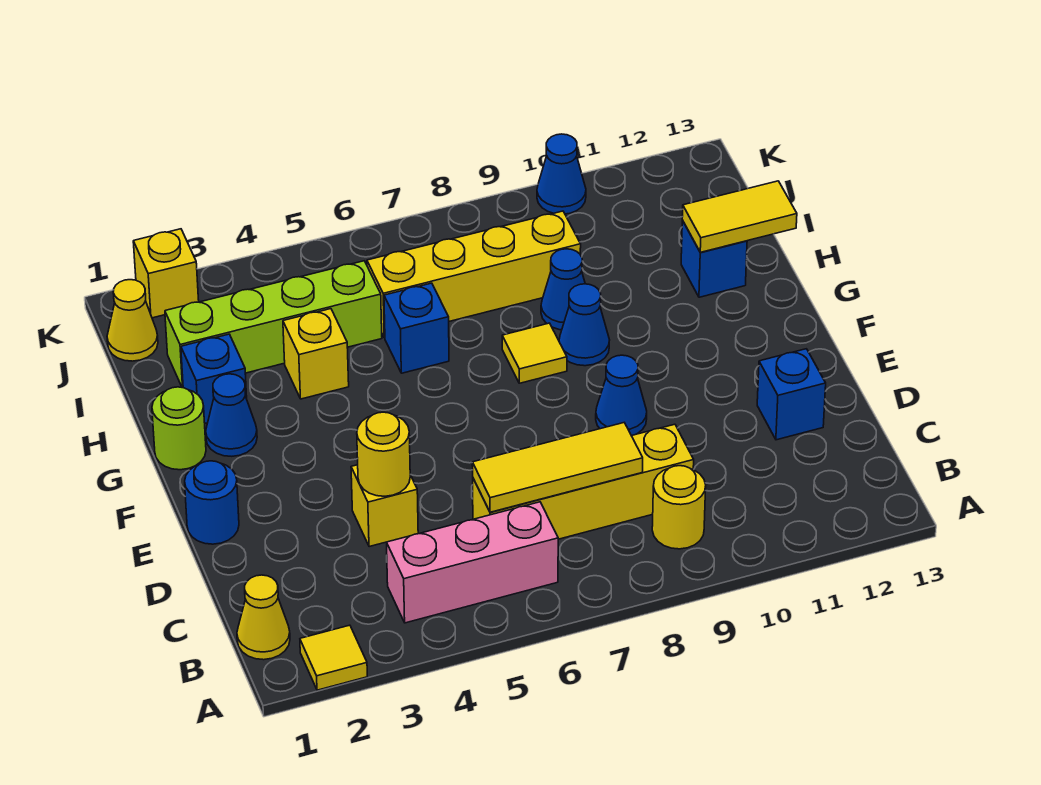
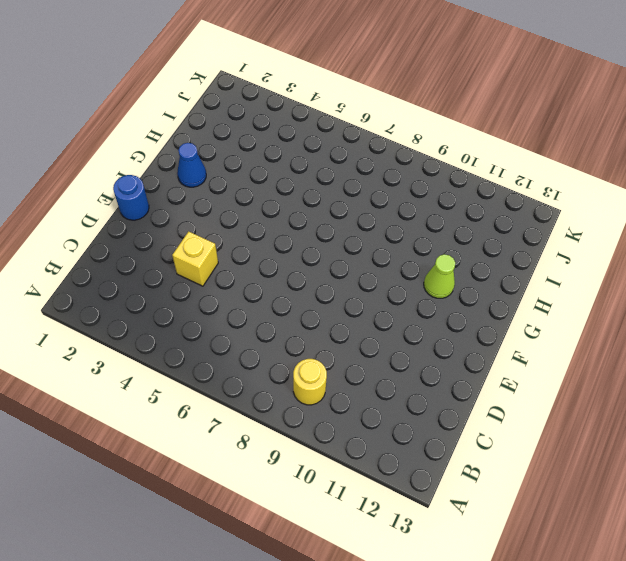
lime 1x1 cone [424,254,455,298] -> none
none -> yellow 1x1 tile [300,625,367,690]
none -> yellow 1x1 cone [237,575,290,660]
none -> pink 1x3 brick [387,502,558,623]

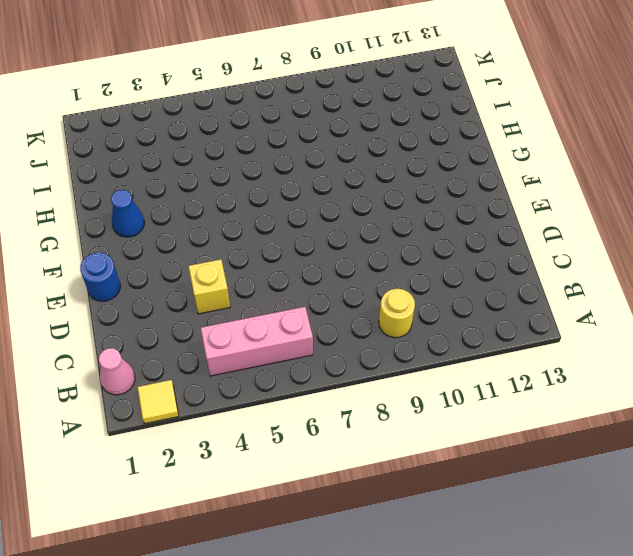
pink 1x1 cone [99,348,135,395] -> yellow 1x1 cone [237,575,290,660]
none -> yellow 1x4 brick [473,424,694,539]
none -> blue 1x1 brick [757,349,826,440]
none -> blue 1x1 cone [596,355,647,436]

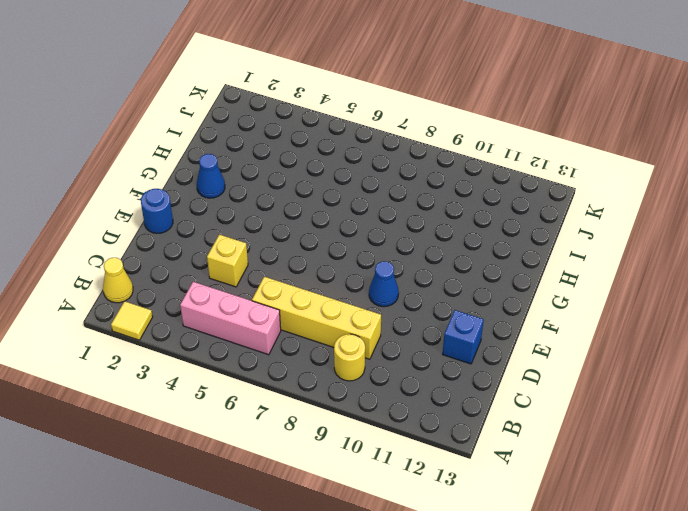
none -> lime 1x1 round brick [152,387,206,470]
none -> yellow 1x1 tile [502,323,567,383]
none -> blue 1x1 cone [559,284,609,366]

